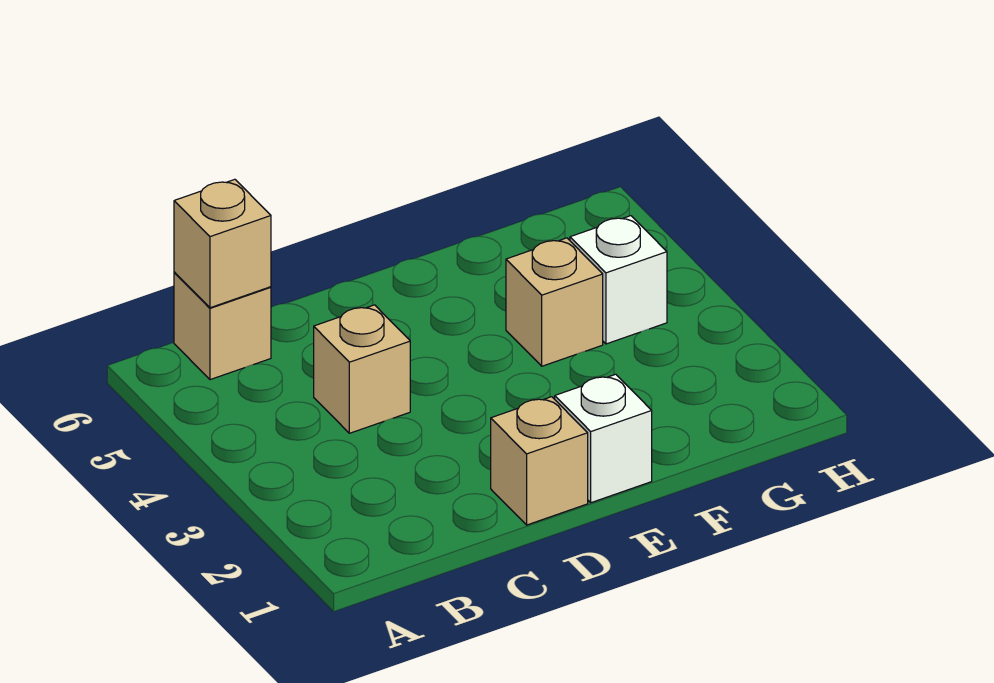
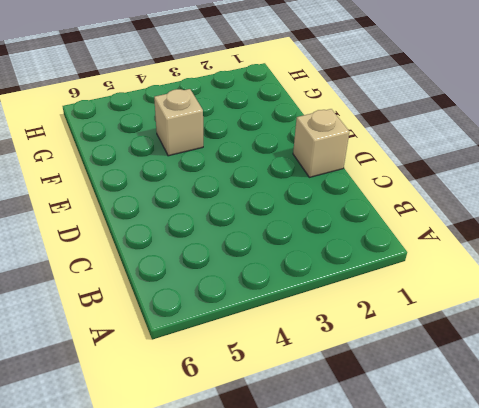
none -> tan 1x1 brick [174,272,271,380]
none -> tan 1x1 brick [314,305,410,433]

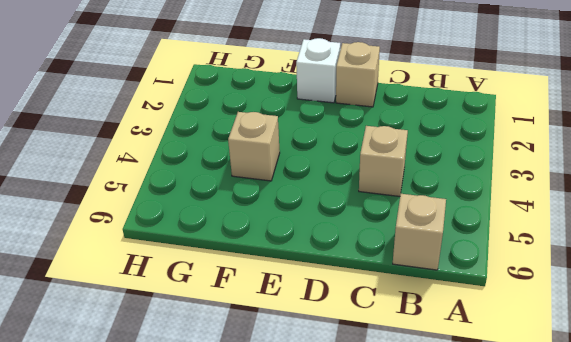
none -> white 1x1 brick [570,216,667,344]
none -> tan 1x1 brick [174,179,271,308]

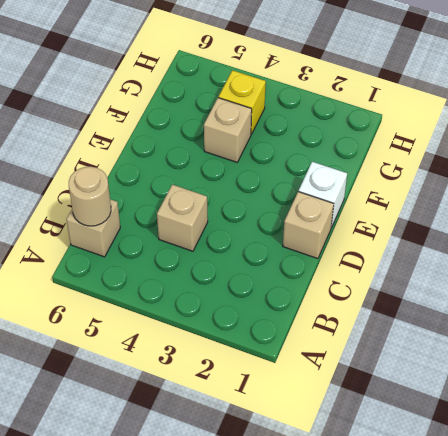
tan 1x1 round brick [69,167,111,226] -> tan 1x1 brick [174,179,271,308]
yellow 1x1 brick [219,70,266,134] -> white 1x1 brick [570,216,667,344]

